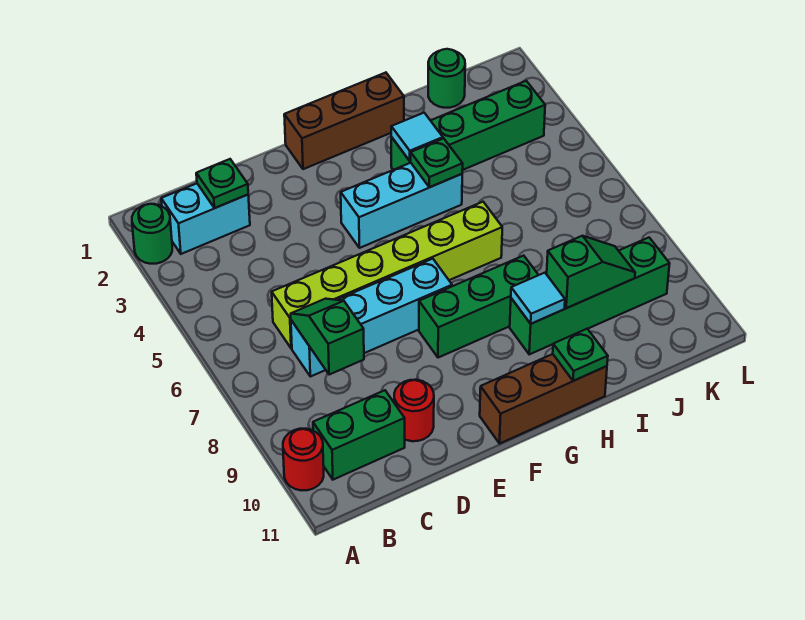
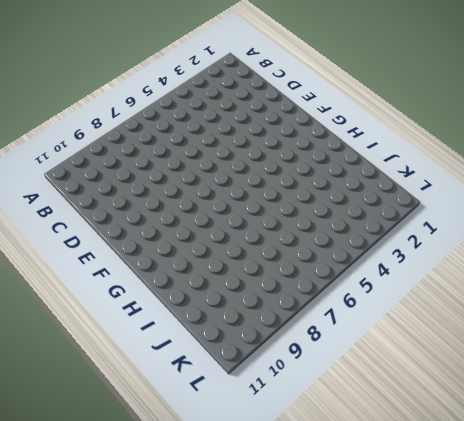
none -> green 1x1 round brick [132,204,172,264]
none -> red 1x1 round brick [283,429,324,490]
none -> cyan 1x2 brick [161,183,250,254]

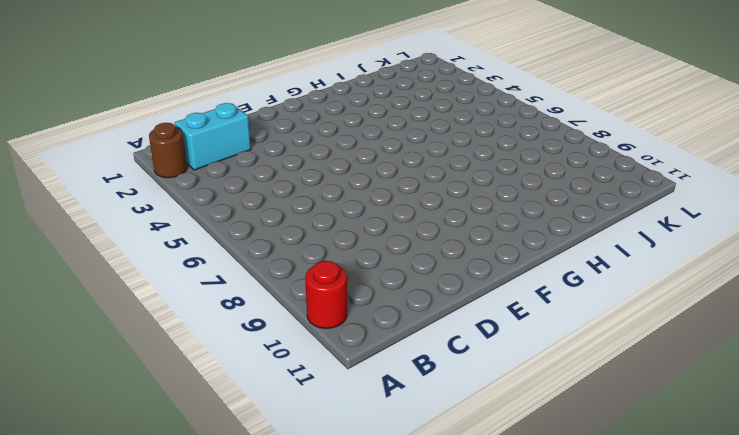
brown 1x1 round brick [149,123,187,178] -> green 1x1 round brick [132,204,172,264]
none -> green 1x2 brick [313,390,405,480]
none -> lime 1x6 brick [272,202,502,348]
none -> cyan 1x4 brick [291,259,452,377]

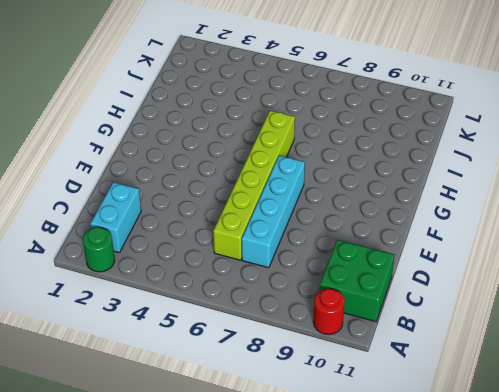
green 2x2 brick [320,240,394,322] -> green 1x2 brick [313,390,405,480]
none -> red 1x1 round brick [394,380,434,441]
none -> brown 1x3 brick [284,73,404,169]
none -> cyan 1x3 brick [341,163,462,248]

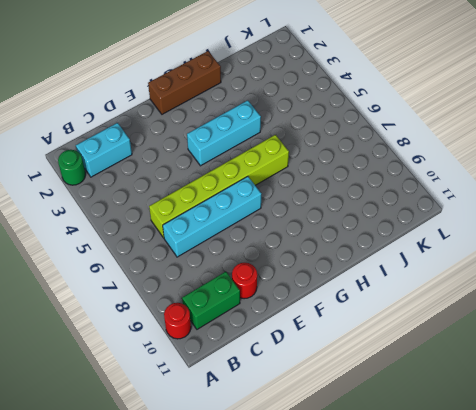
none -> green 1x3 brick [419,256,538,358]
none -> brown 1x3 brick [480,354,607,443]
none -> green 1x4 brick [391,81,545,170]

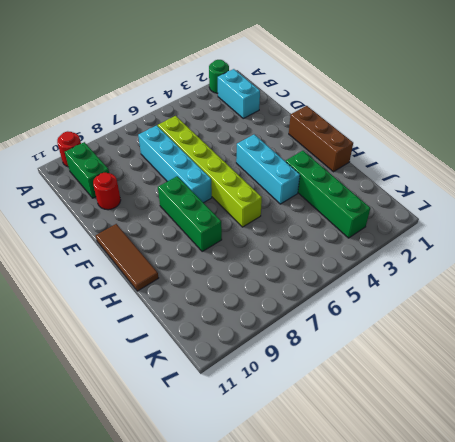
brown 1x3 tile [96,224,158,291] -> brown 1x3 brick [480,354,607,443]
none -> green 1x4 brick [510,238,670,354]
none -> green 1x1 round brick [428,49,465,108]
none -> green 1x1 plate [196,159,248,208]

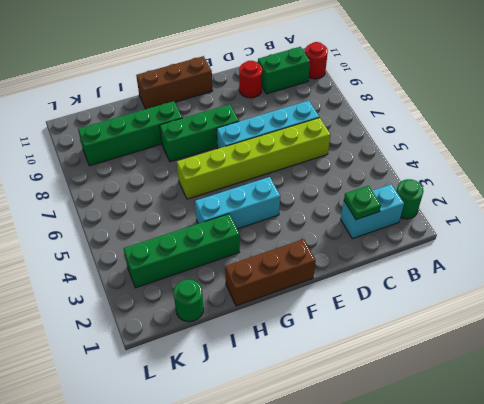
none -> green 1x2 slope [291,299,364,375]
none -> cyan 1x1 tile [391,113,443,161]
none -> green 1x1 plate [411,138,463,187]

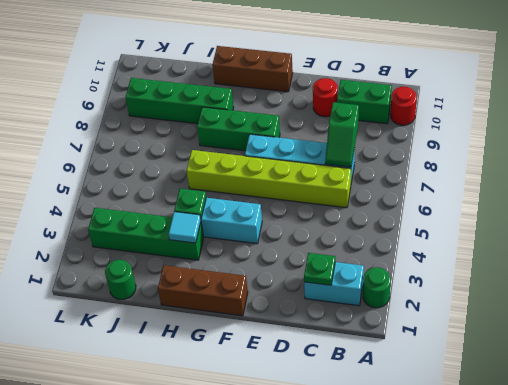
none -> cyan 1x1 tile [511,273,565,324]
none -> green 1x1 plate [553,329,608,381]
none -> green 1x2 slope [547,236,635,308]

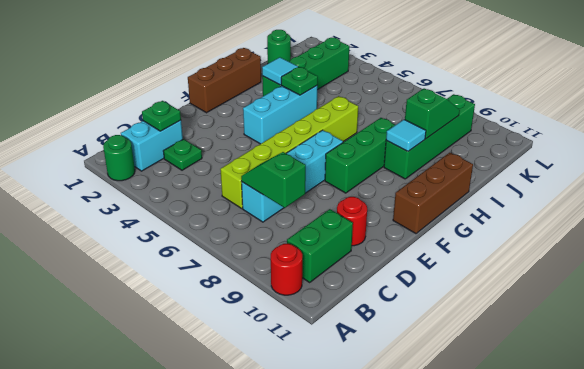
green 1x1 plate [163,139,202,170] -> green 1x1 plate moved to [553,329,608,381]

